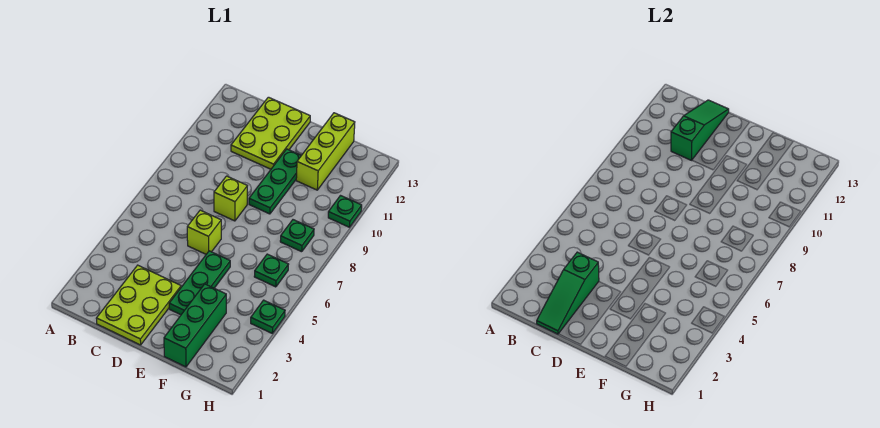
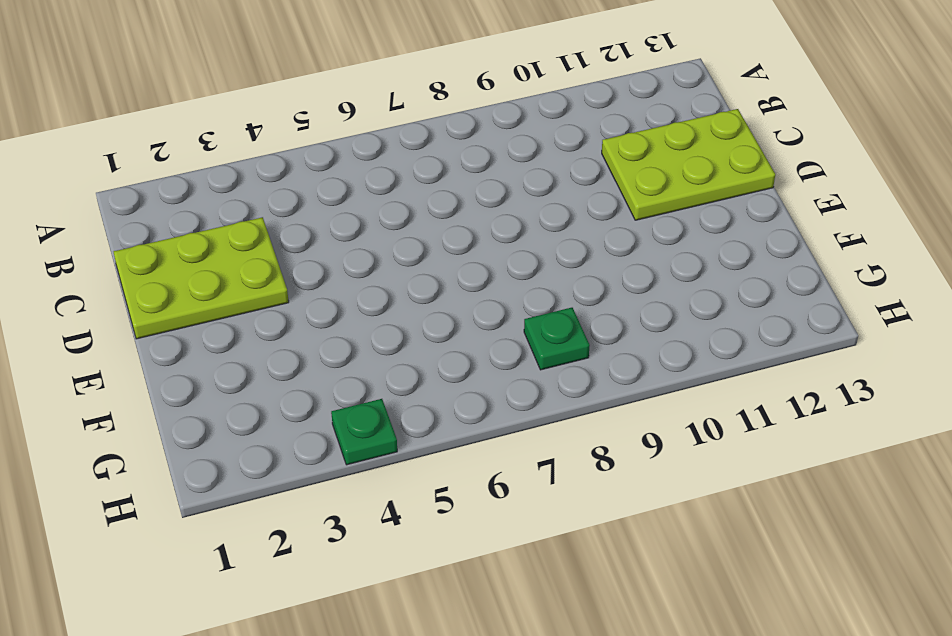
none -> lime 1x1 brick [187,210,221,254]
none -> lime 1x1 brick [214,176,247,221]
none -> green 1x3 plate [169,251,230,315]

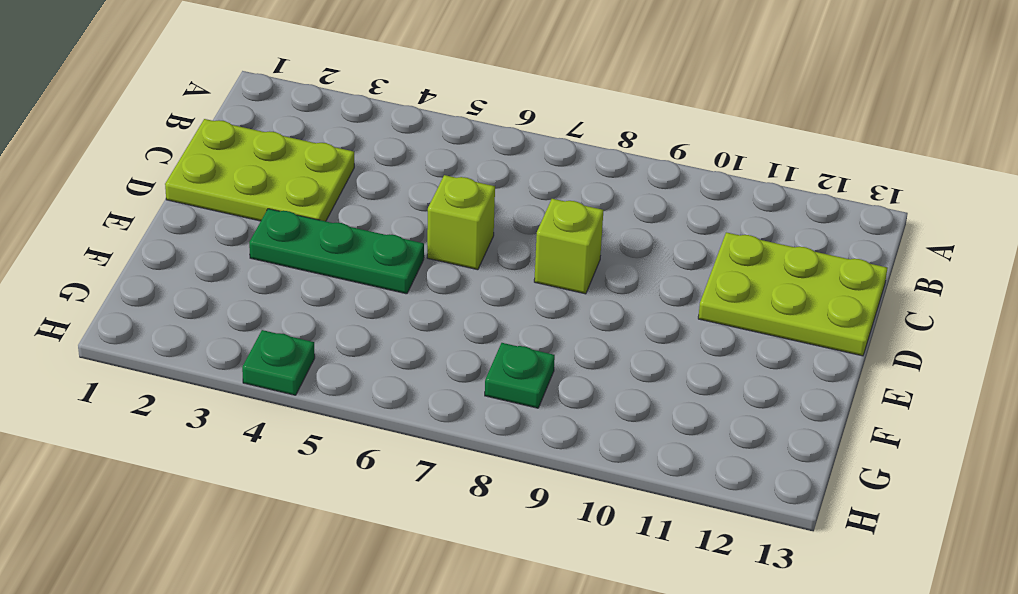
none -> green 1x3 plate [249,149,301,214]
none -> green 1x3 brick [164,284,226,367]
none -> lime 1x3 brick [296,113,355,190]

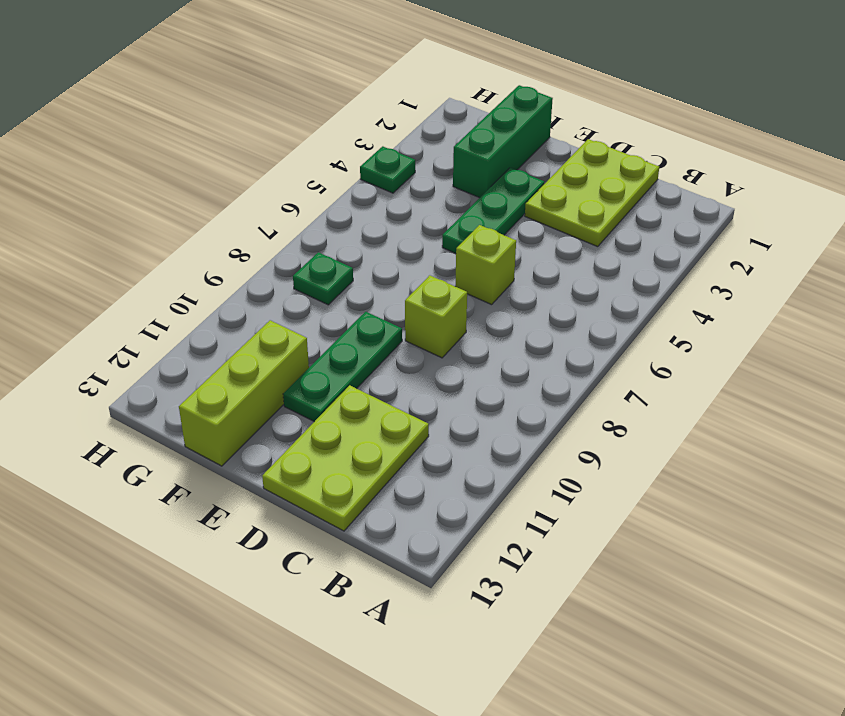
none -> green 1x1 plate [254,254,289,287]
none -> green 1x1 plate [328,196,362,227]
none -> green 1x3 slope [537,252,599,334]

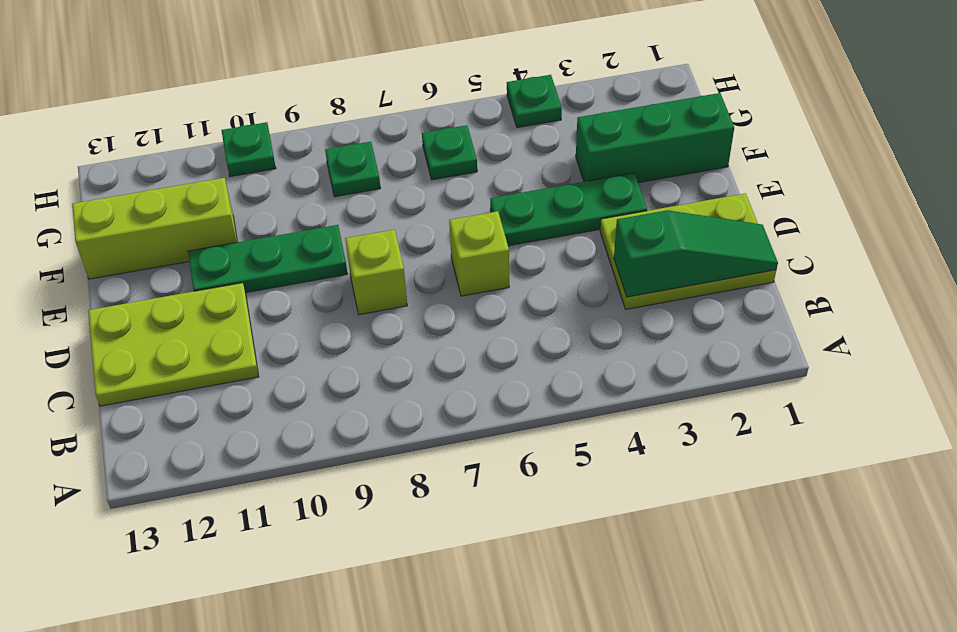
none -> green 1x3 slope [671,100,729,160]

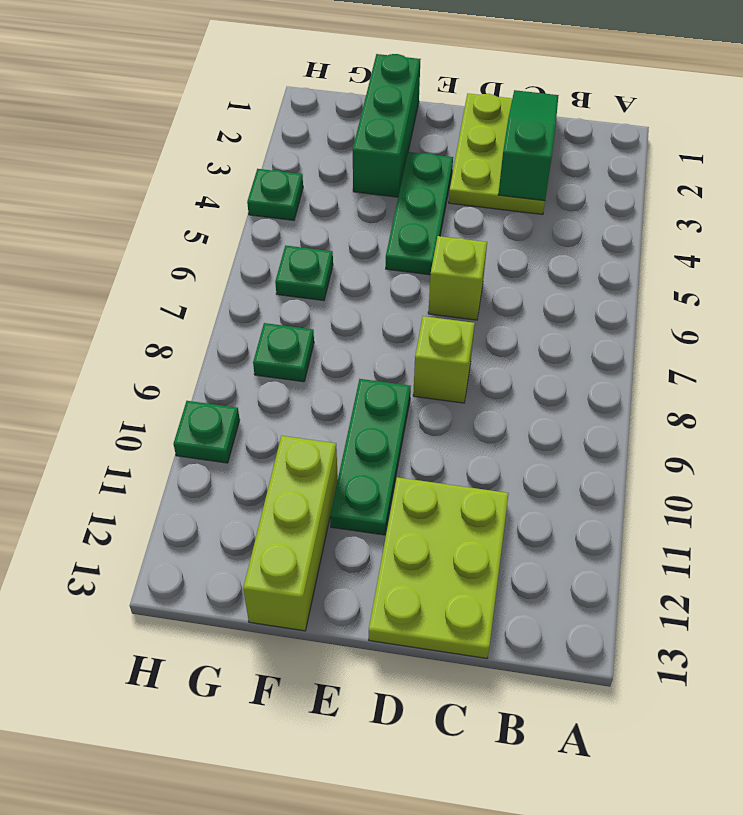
none -> green 1x3 slope [671,100,729,160]

